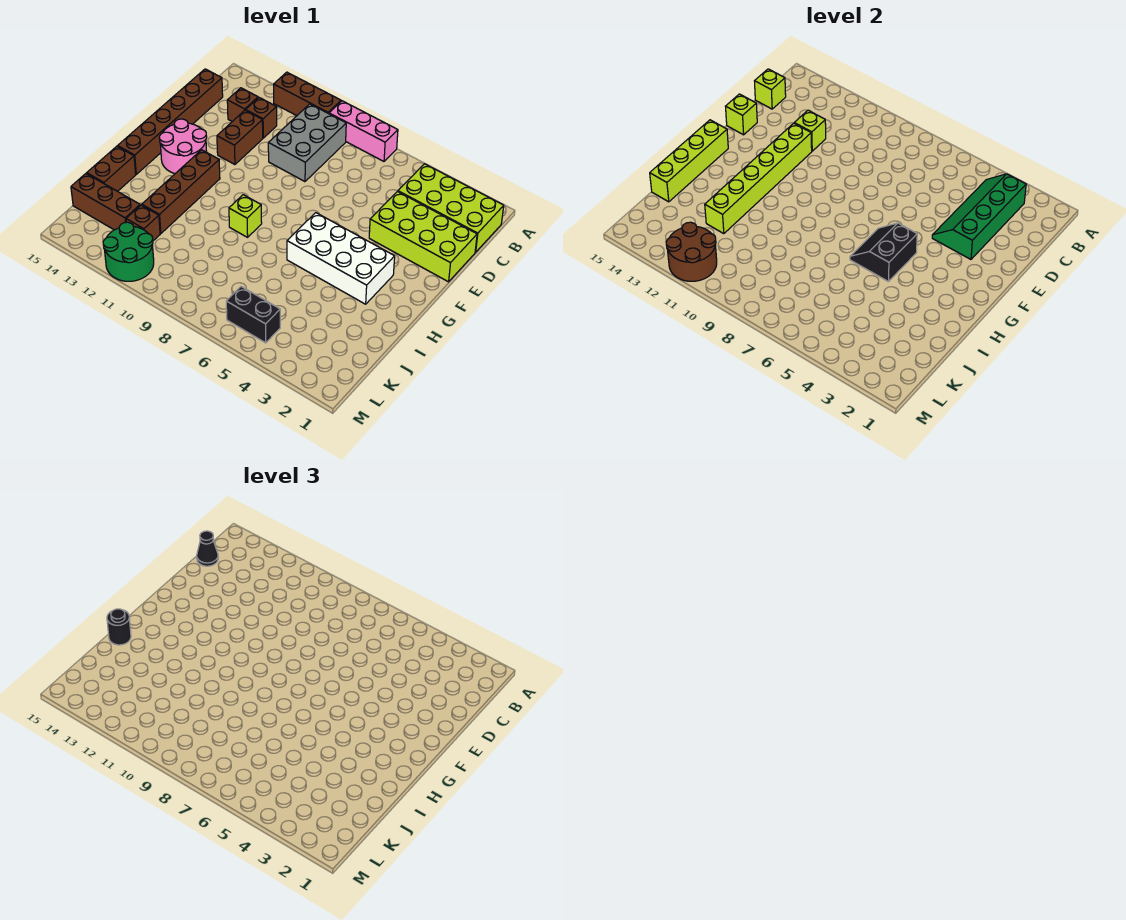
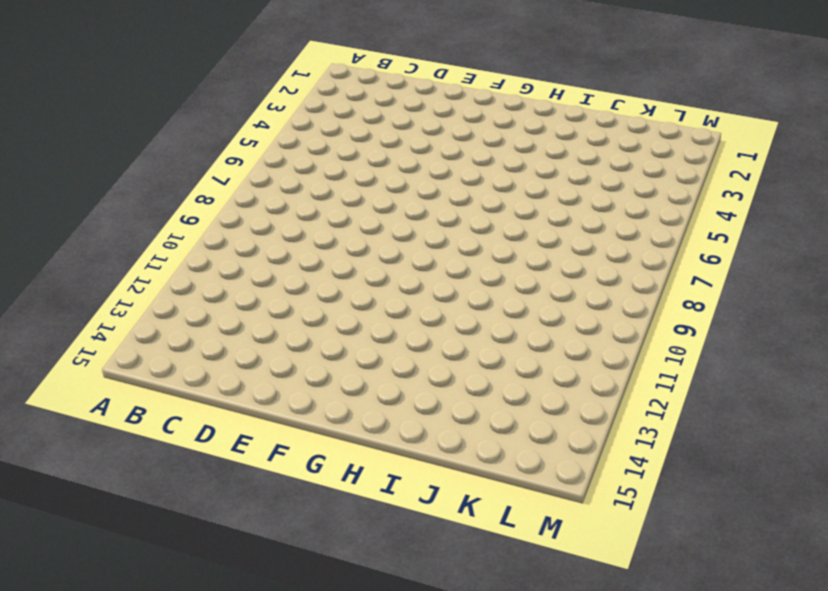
none -> pink 1x3 brick [329,101,398,161]
none -> brown 1x3 brick [274,72,341,116]
none -> lime 2x4 brick [398,164,504,252]

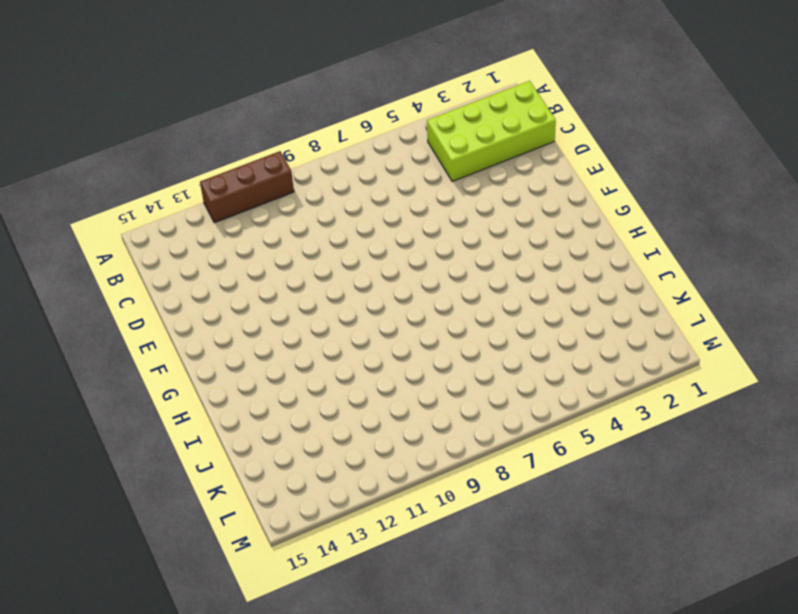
none -> pink 1x3 brick [329,101,398,161]
none -> grey 2x3 brick [268,104,346,182]
none -> brown 1x1 brick [246,97,277,138]

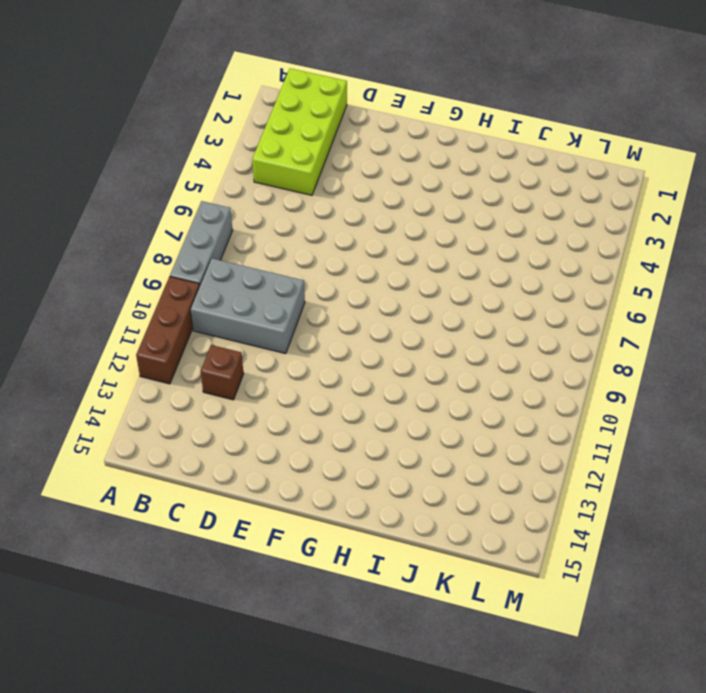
grey 1x3 brick [170,201,233,286] -> pink 1x3 brick [329,101,398,161]
none -> brown 1x1 brick [227,88,258,121]
none -> brown 1x6 brick [118,69,223,174]
none -> lime 2x4 brick [369,191,477,282]

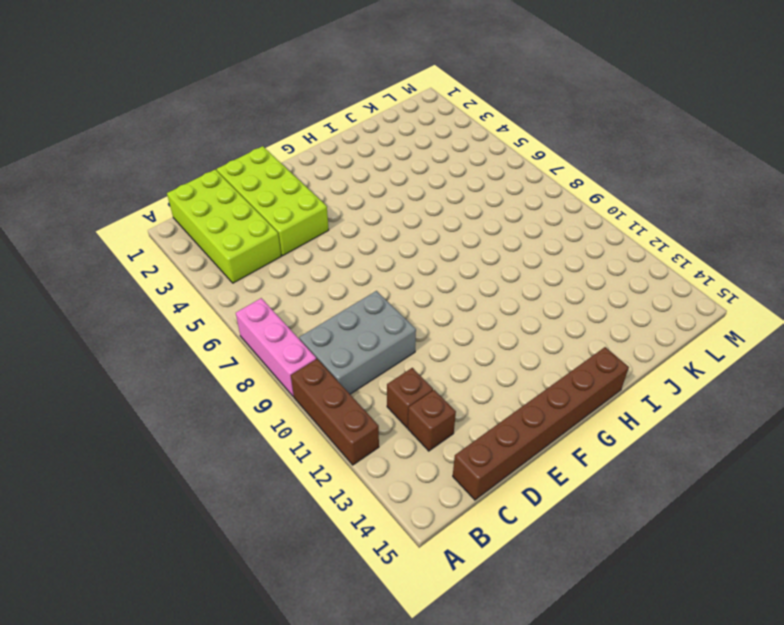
none -> brown 1x2 brick [217,110,263,165]
none -> pink 2x2 round brick [159,119,207,174]
none -> white 2x4 brick [287,213,395,304]

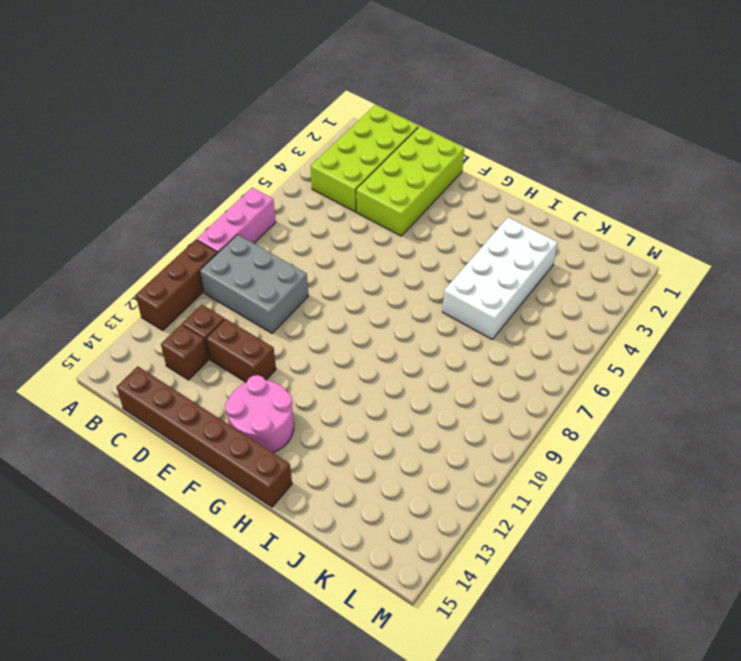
white 2x4 brick [443,217,558,339] -> white 2x4 brick moved to [287,213,395,304]
none -> brown 1x4 brick [142,150,220,234]
none -> lime 1x1 brick [229,195,262,237]
none -> brown 1x2 brick [87,146,136,191]

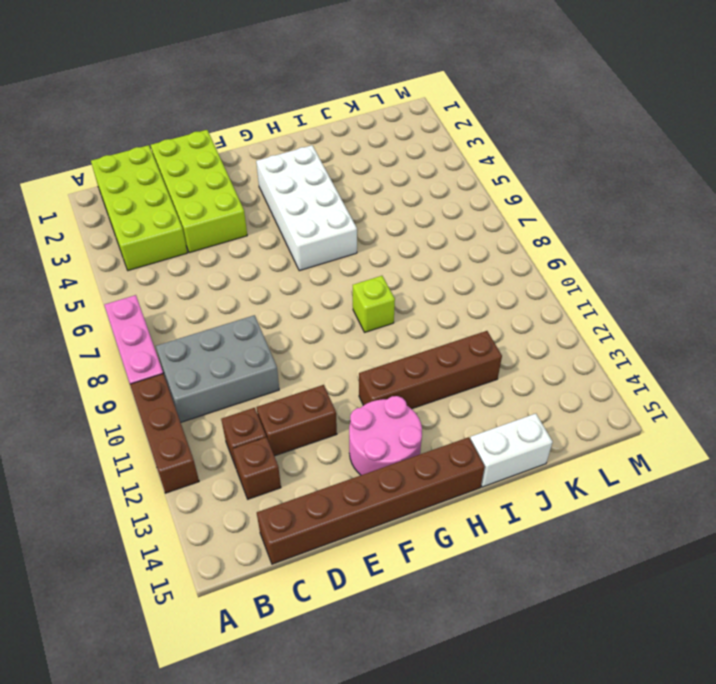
white 1x2 brick [470,414,553,487] -> brown 1x2 brick [87,146,136,191]
none -> brown 1x1 brick [126,205,160,241]
none -> brown 1x3 brick [71,174,140,230]
none -> black 1x2 brick [226,287,280,343]

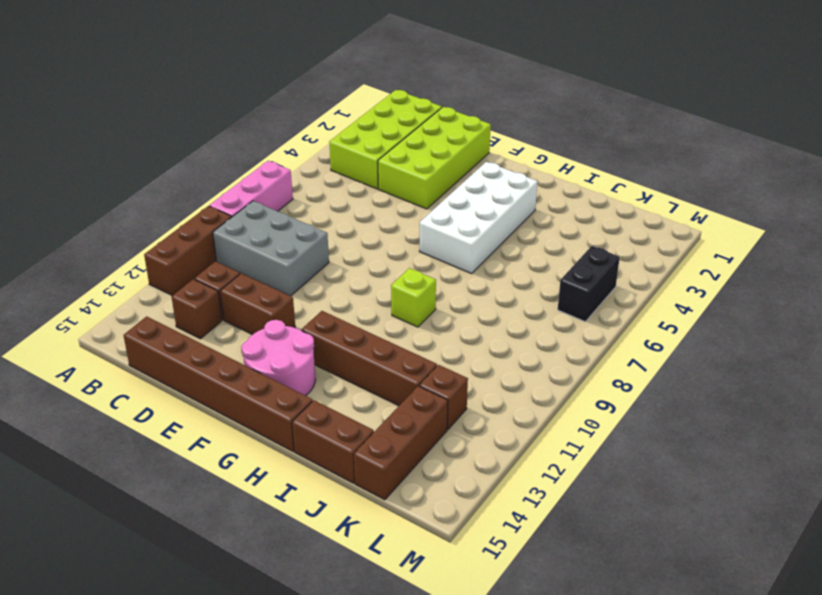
none -> green 2x2 round brick [103,222,154,281]
none -> green 2x4 slope [932,174,1026,259]
none -> lime 1x1 brick [755,69,786,109]

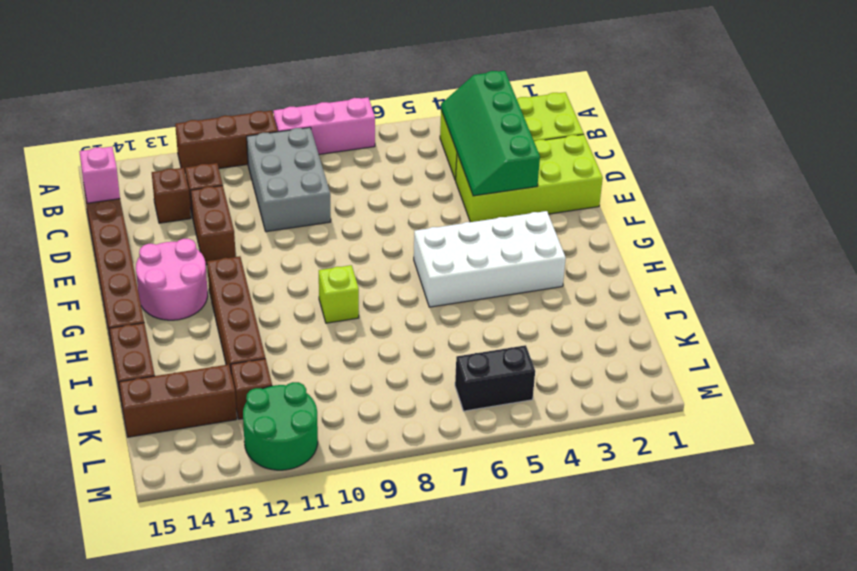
pink 1x1 brick [79,147,120,203] -> lime 1x1 brick [755,69,786,109]
none -> lime 1x1 brick [794,110,826,151]
none -> lime 1x6 brick [705,123,812,234]
none -> lime 1x1 brick [725,94,757,135]

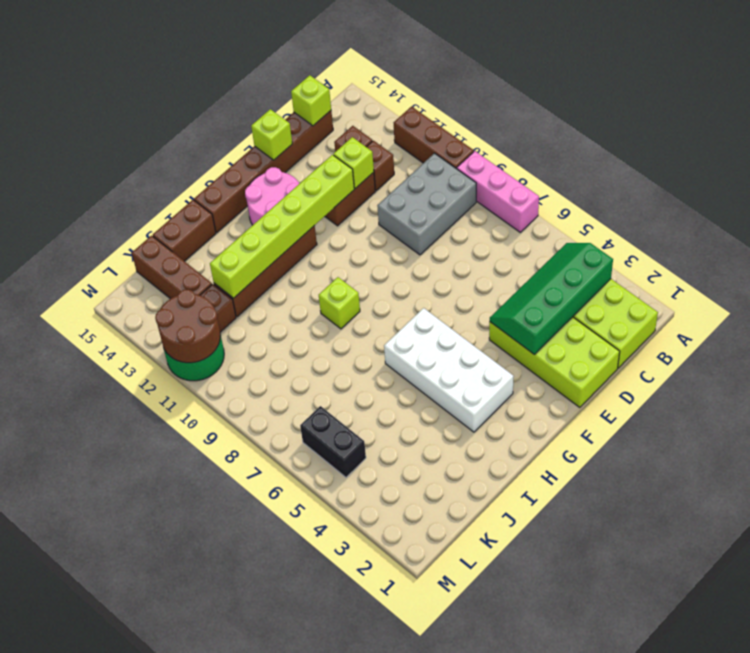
none -> black 2x2 slope [850,223,917,282]
none -> lime 1x4 brick [650,120,728,202]
none -> black 1x1 cone [197,531,218,566]

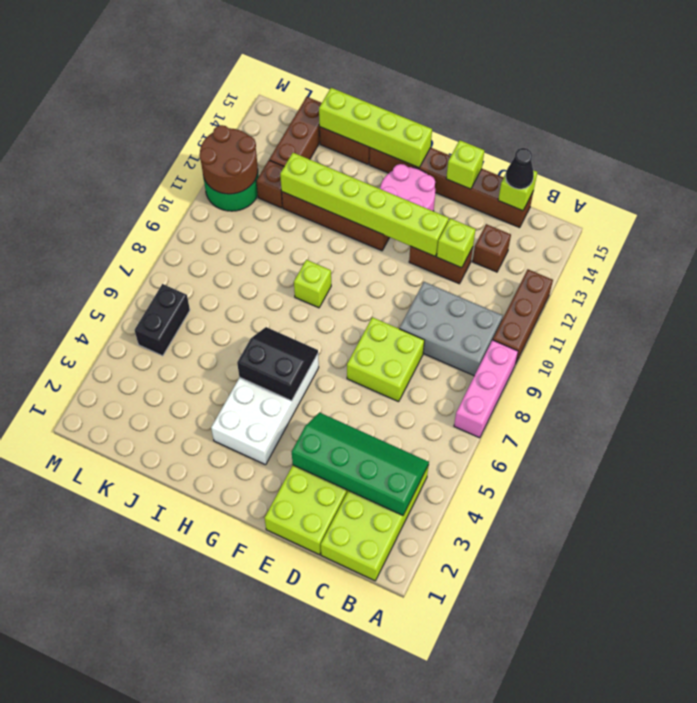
lime 2x2 brick [347,317,424,402] -> none
none -> brown 1x1 brick [246,97,277,138]
none -> black 1x1 round brick [107,609,131,645]

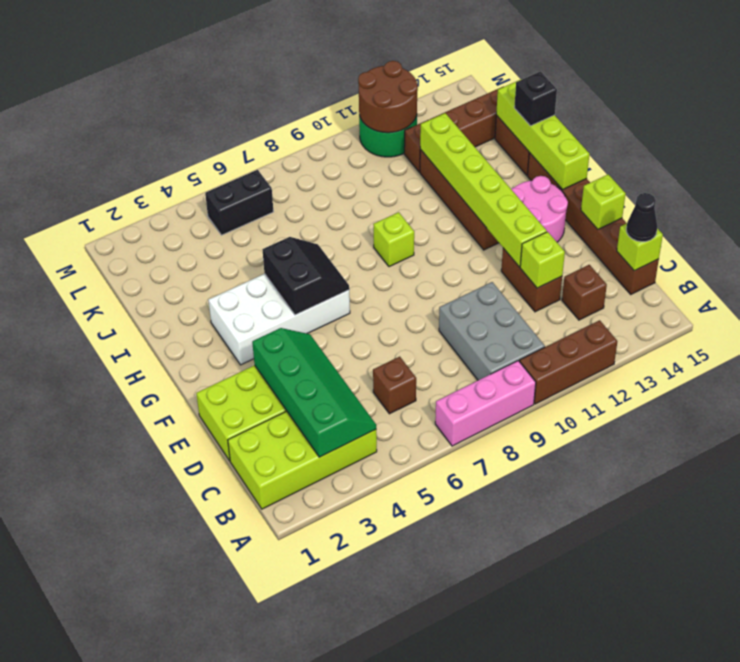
brown 1x1 brick [373,357,416,414] -> brown 1x1 brick moved to [246,97,277,138]
black 1x1 brick [514,72,557,126] -> black 1x1 round brick [107,609,131,645]

